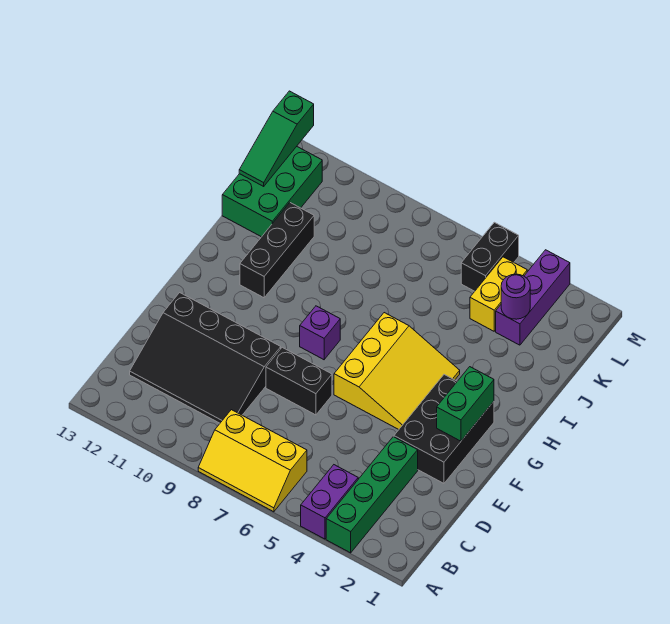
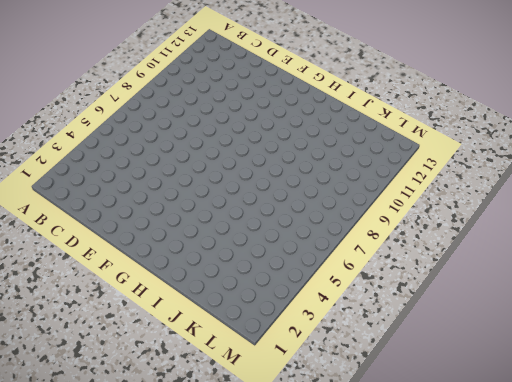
none -> green 1x4 brick [326,437,418,553]
none -> purple 1x2 brick [301,465,358,539]
none -> yellow 2x3 slope [198,410,307,512]

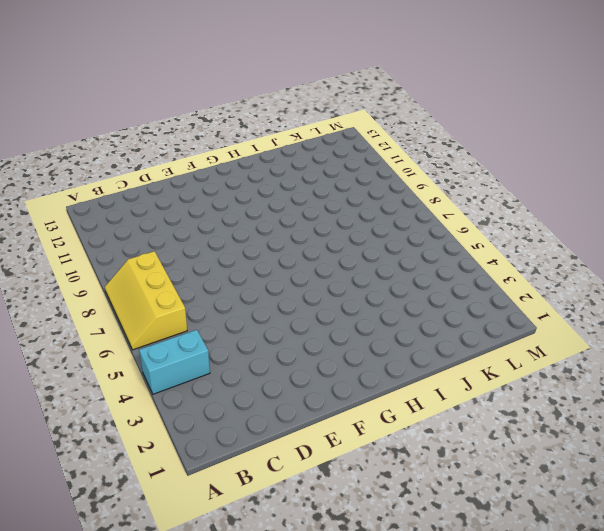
cyan 1x2 brick [139,330,210,394] -> purple 1x2 brick [301,465,358,539]
none -> green 1x4 brick [326,437,418,553]
none -> black 3x4 slope [130,293,281,423]
none -> black 2x3 brick [394,375,494,483]

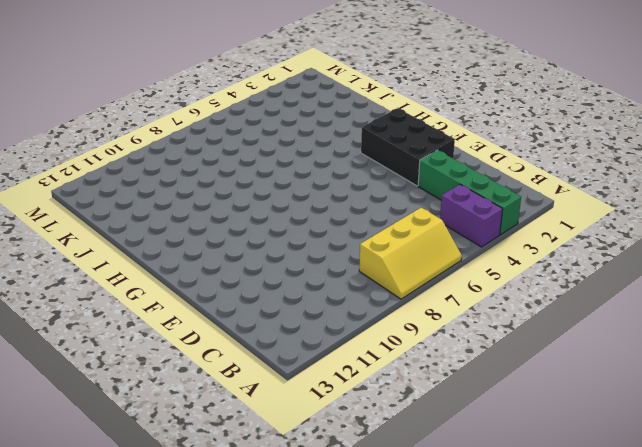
none -> black 3x4 slope [130,293,281,423]
none -> black 1x2 brick [266,347,332,415]
none -> yellow 3x3 slope [334,313,460,430]

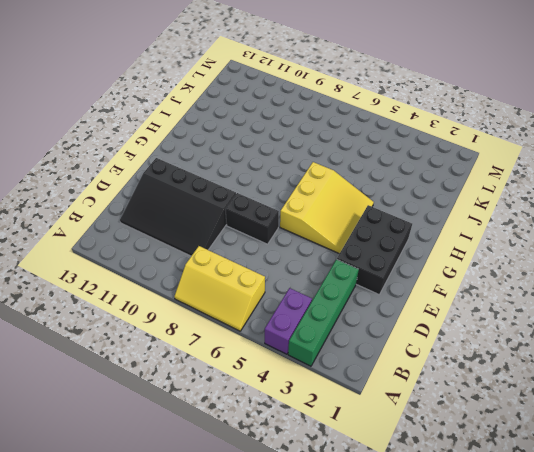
none -> purple 1x1 brick [300,306,340,360]
none -> black 1x3 brick [240,203,314,298]
none -> green 2x3 brick [222,146,322,237]

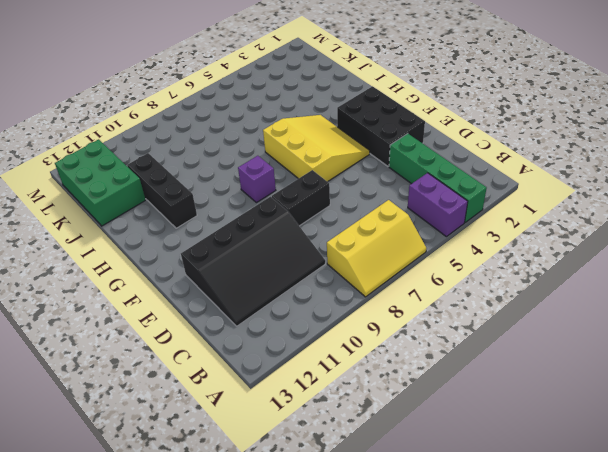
none -> purple 1x3 brick [496,250,570,345]
none -> yellow 1x2 brick [470,257,527,331]
none -> black 1x2 brick [461,222,519,291]

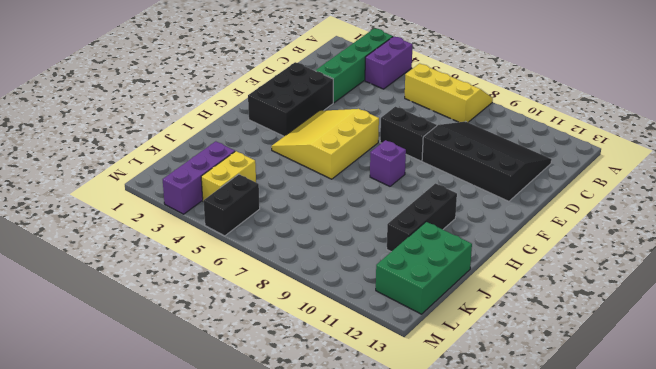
none -> green 1x2 brick [437,367,494,441]
none -> purple 1x1 round brick [501,274,530,319]
none -> green 1x3 slope [239,91,314,186]

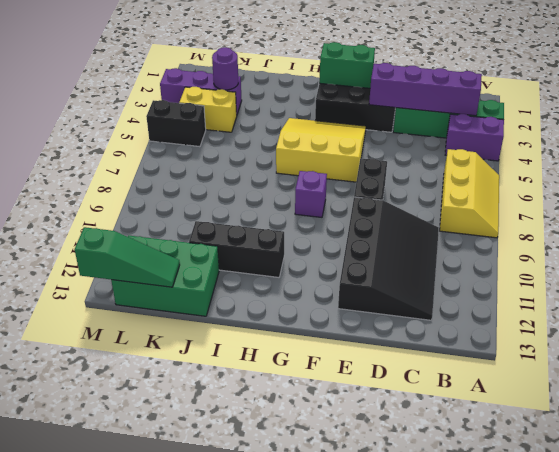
purple 1x4 brick [369,63,482,116] -> none

